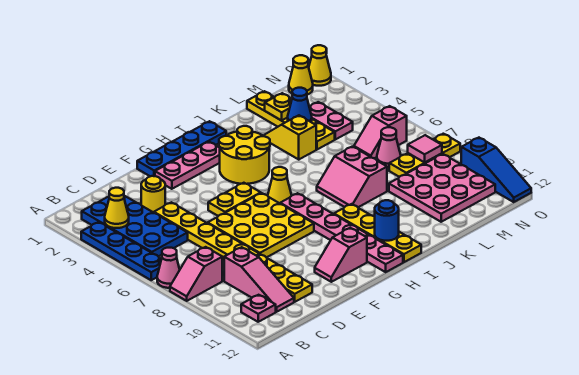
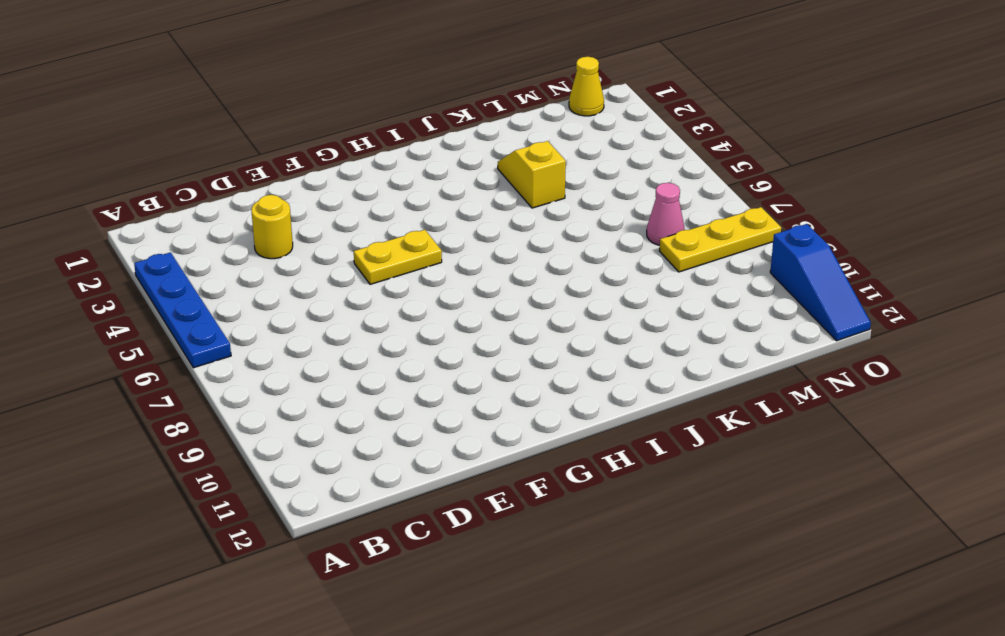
none -> pink 1x1 cone [157,248,180,288]
none -> pink 1x2 slope [170,247,222,301]
none -> blue 2x4 plate [82,196,188,257]
none -> pink 1x1 plate [241,295,276,322]

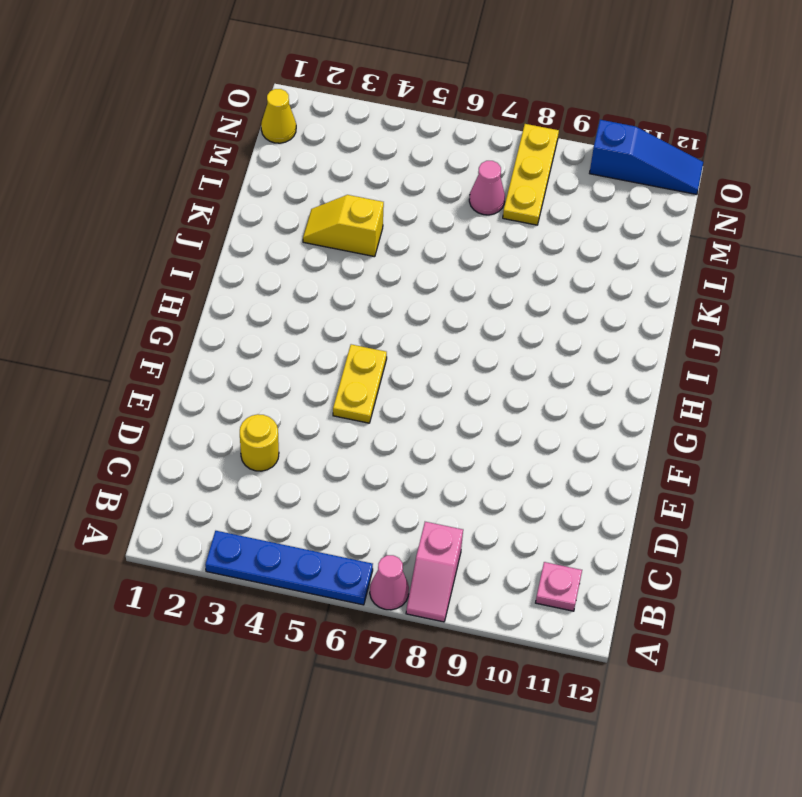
none -> blue 2x4 plate [82,196,188,257]
none -> pink 1x3 slope [224,247,294,312]
none -> yellow 1x8 plate [154,202,312,302]
none -> yellow 3x3 plate [208,193,314,258]

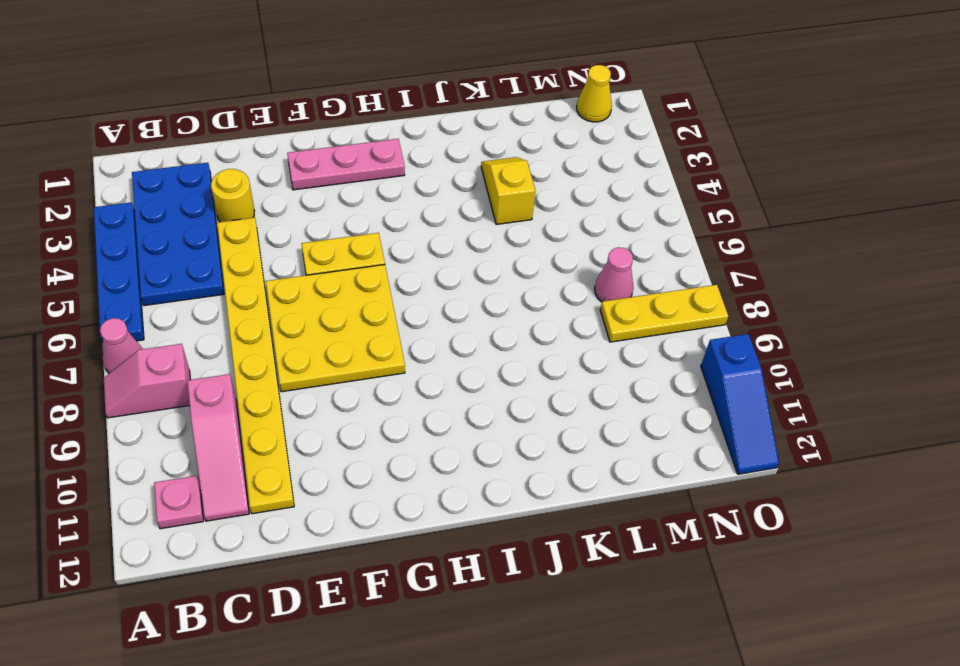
none -> blue 1x4 plate [137,121,226,176]
none -> pink 1x2 slope [315,228,367,282]
none -> yellow 2x2 round brick [219,126,270,184]
none -> yellow 1x1 cone [268,167,292,203]

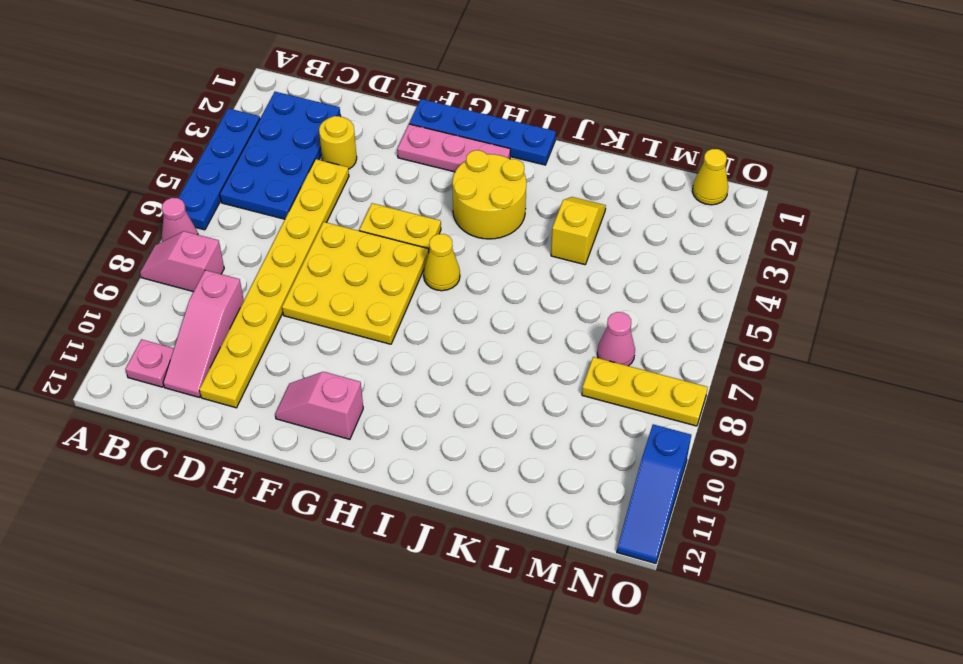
none -> pink 1x6 plate [280,193,403,272]
none -> yellow 1x4 plate [334,204,421,262]
none -> pink 2x2 slope [317,147,387,207]
none -> yellow 1x4 plate [247,91,335,149]

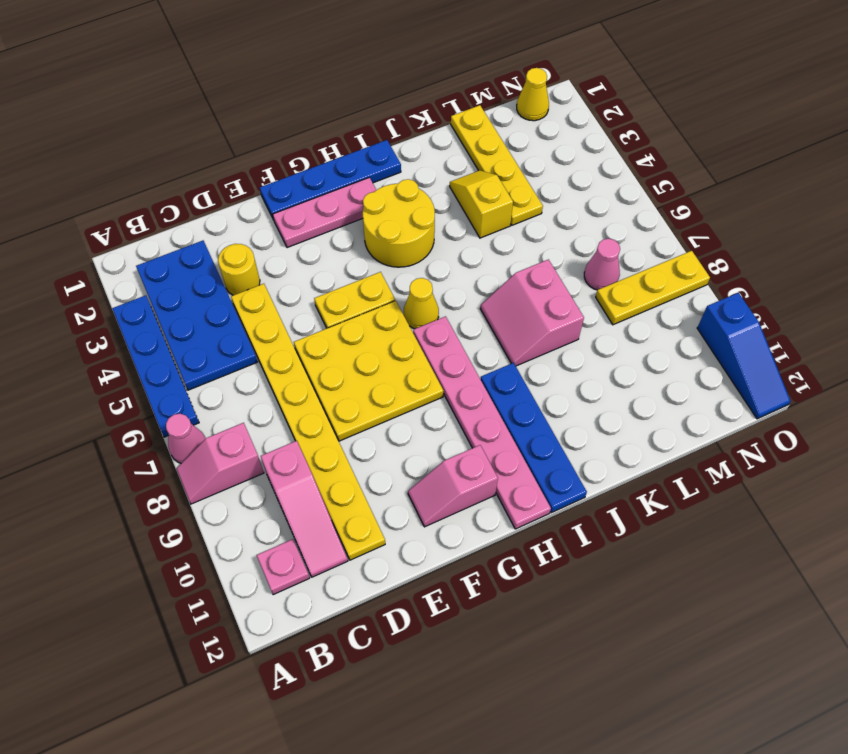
blue 1x4 plate [481,363,587,513] -> yellow 1x4 plate [334,204,421,262]
none -> pink 3x3 plate [389,154,495,222]
none -> pink 1x2 plate [309,102,353,139]
none -> pink 1x2 slope [354,106,407,158]
none -> yellow 1x1 cone [309,45,331,86]

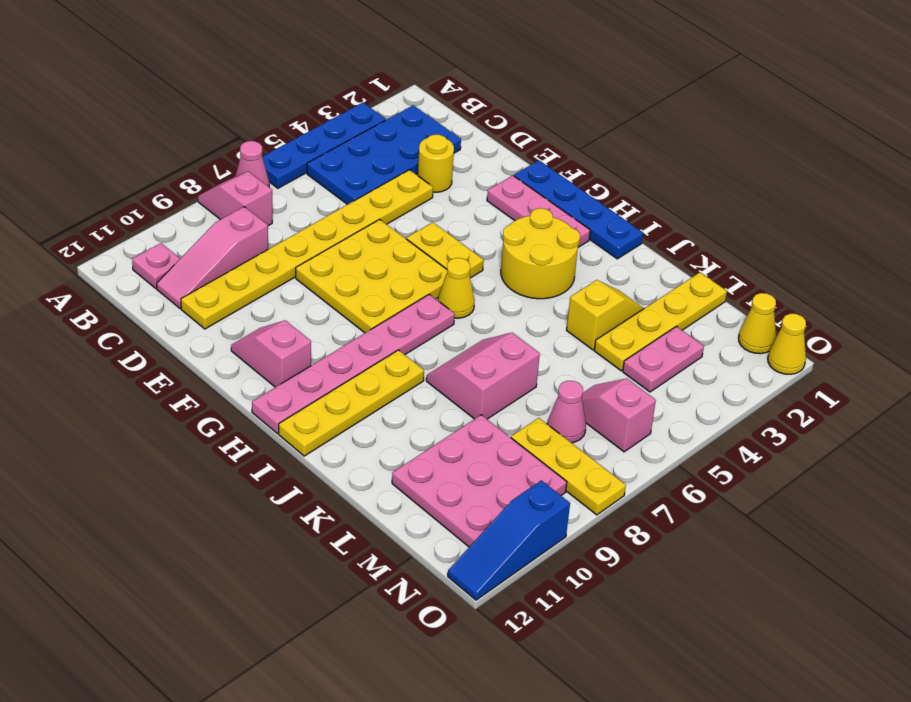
none -> yellow 1x1 cone [105,188,129,228]
none -> blue 1x1 round brick [375,200,399,241]
none -> yellow 1x1 plate [265,93,292,121]
none -> blue 1x1 cone [288,88,312,122]

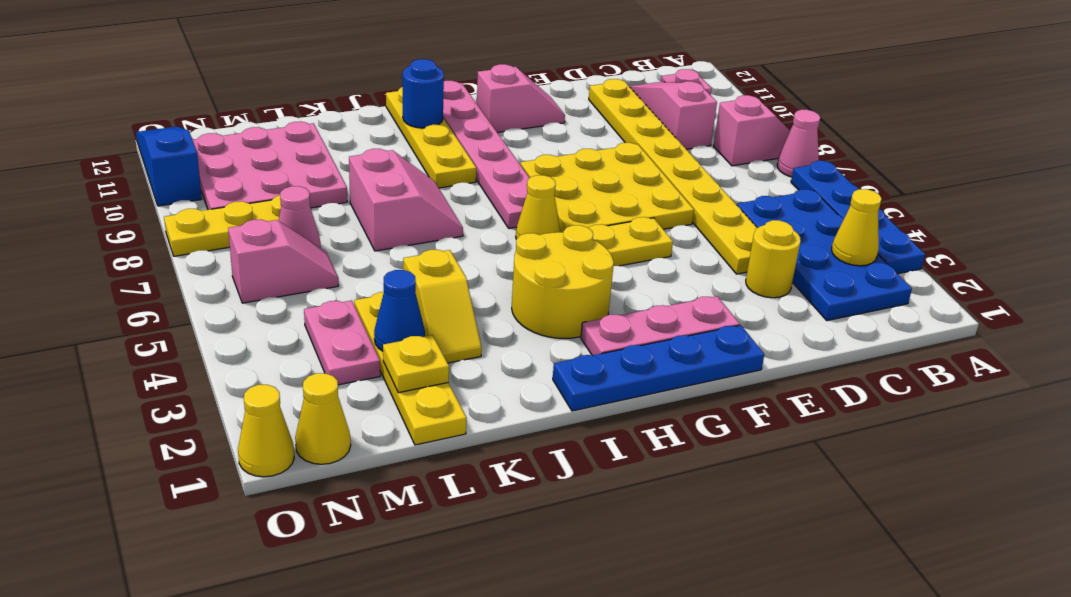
none -> pink 1x1 tile [408,135,442,162]

